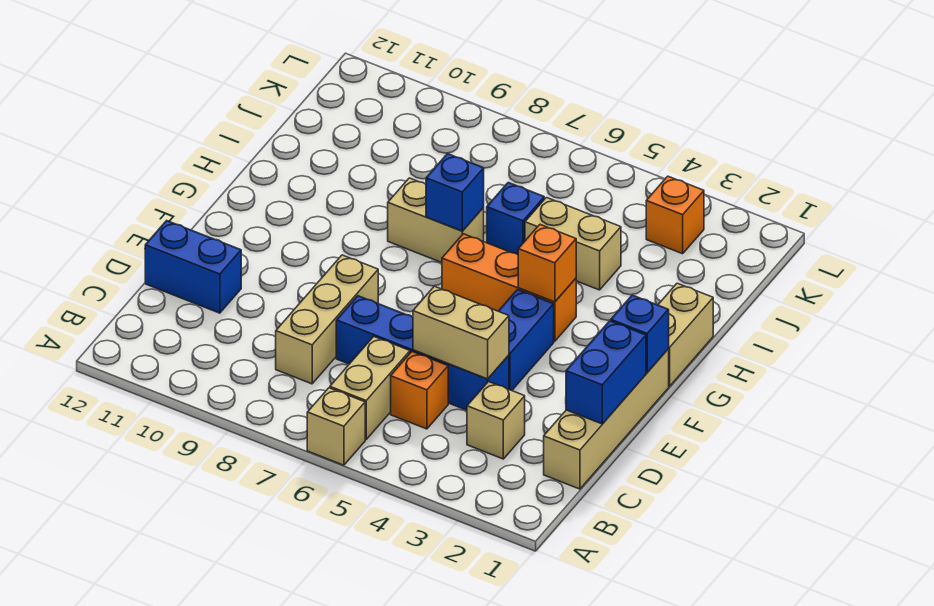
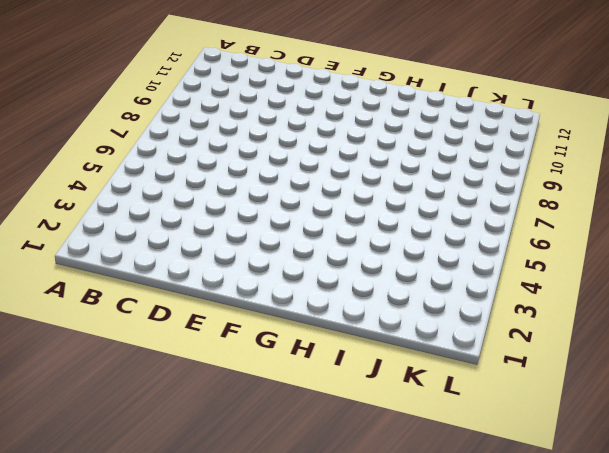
none -> tan 1x1 brick [307,388,365,465]
none -> tan 1x2 brick [330,337,410,439]
none -> tan 1x4 brick [544,349,669,489]

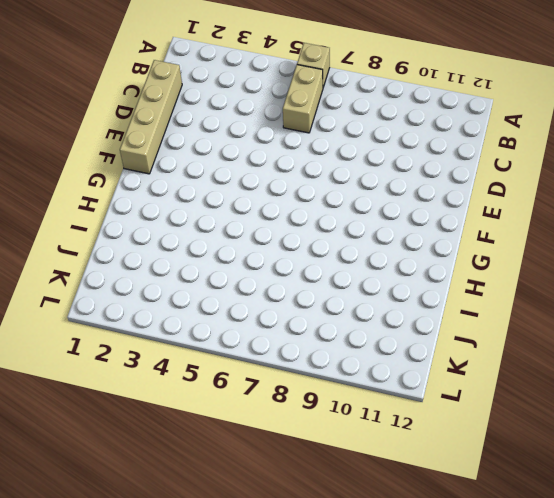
none -> tan 1x1 brick [467,382,525,459]
none -> orange 1x1 brick [391,352,448,429]
none -> tan 1x3 brick [276,255,378,384]

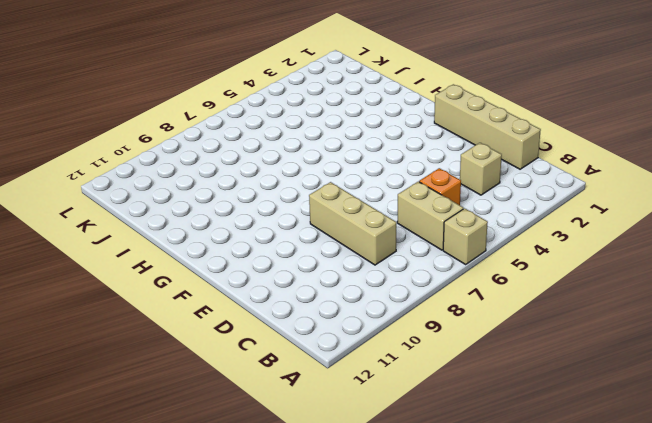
none -> blue 1x4 brick [336,296,509,410]
none -> blue 1x2 brick [145,221,241,313]
none -> blue 1x2 brick [499,290,554,390]

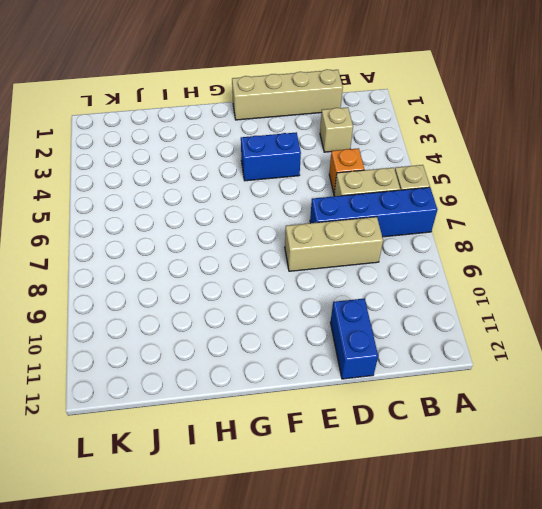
blue 1x4 brick [310,187,437,237] -> blue 1x4 brick turned to [336,296,509,410]
none -> tan 1x2 brick [658,283,713,386]
none -> orange 1x3 brick [442,234,576,341]
none -> tan 1x2 brick [388,178,484,263]

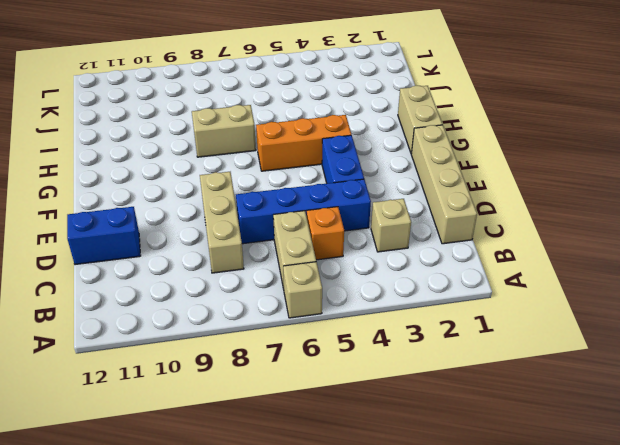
none -> tan 1x2 brick [525,198,621,290]
none -> blue 1x1 brick [487,183,544,255]
none -> orange 1x1 brick [646,176,704,254]

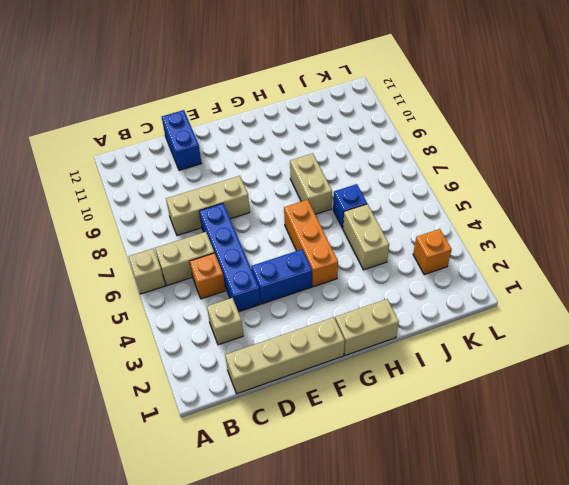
none -> blue 1x2 brick [566,321,646,424]
none -> tan 1x2 brick [413,286,509,379]
none -> blue 1x1 brick [611,295,669,373]

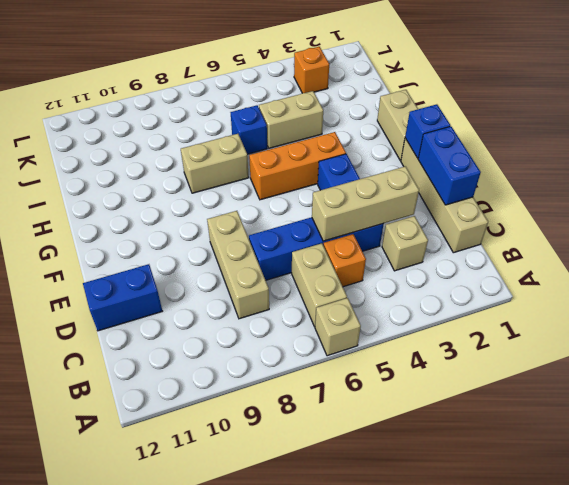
tan 1x3 brick [312,166,419,241] -> tan 1x2 brick [413,286,509,379]
none -> orange 1x1 brick [518,225,576,302]
none -> blue 1x1 brick [426,154,484,231]

